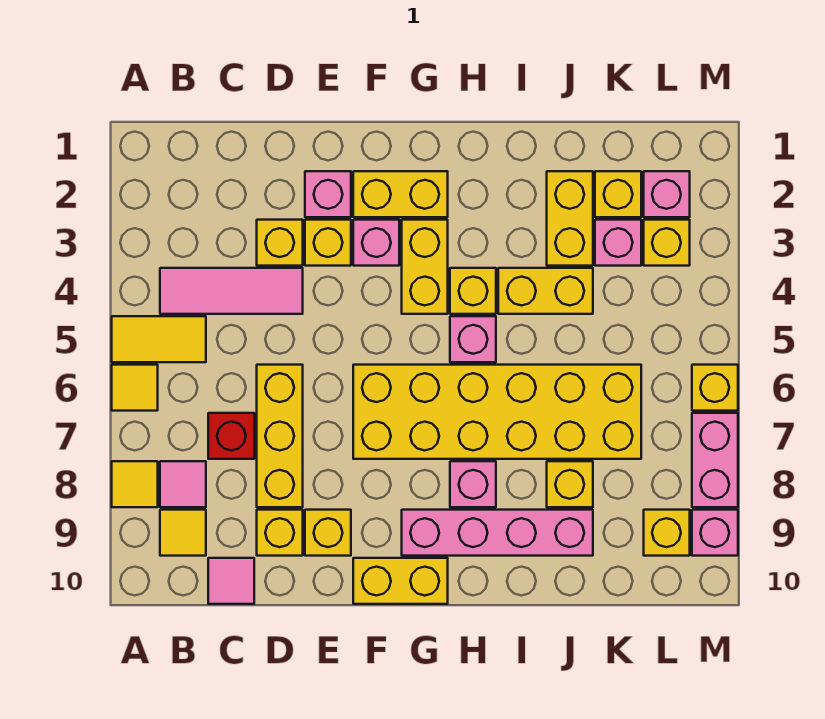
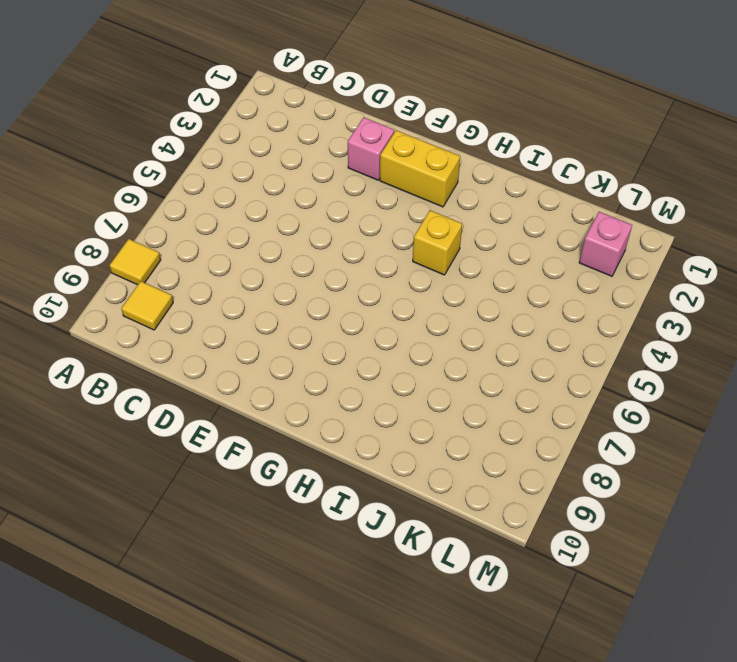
none -> yellow 1x2 tile [112,316,206,362]
none -> yellow 1x1 tile [112,365,158,411]
none -> pink 1x3 tile [160,268,303,314]
none -> pink 1x1 tile [160,461,206,507]

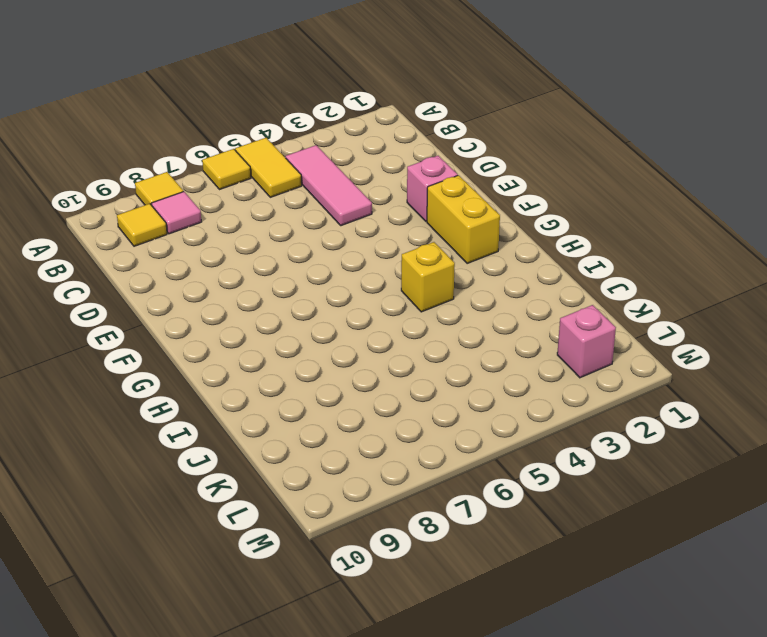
none -> red 1x1 brick [208,413,254,459]
none -> pink 1x1 tile [208,558,254,604]
none -> yellow 1x1 brick [257,220,303,266]
none -> yellow 1x3 brick [257,365,303,507]

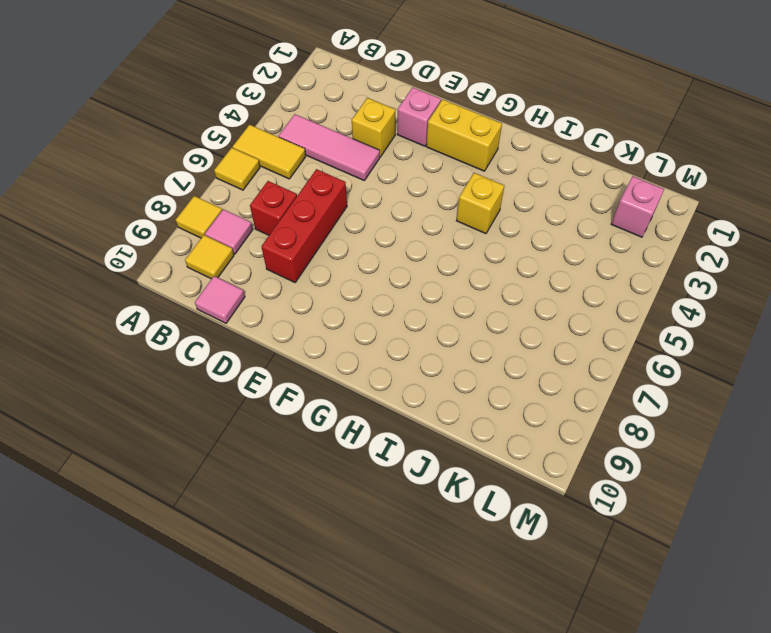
red 1x3 brick [261,169,347,282] -> yellow 1x3 brick [257,365,303,507]
none -> yellow 1x1 brick [257,510,303,556]
none -> yellow 1x1 brick [305,220,351,266]
none -> yellow 1x1 brick [305,510,351,556]
none -> pink 1x1 brick [353,220,399,266]

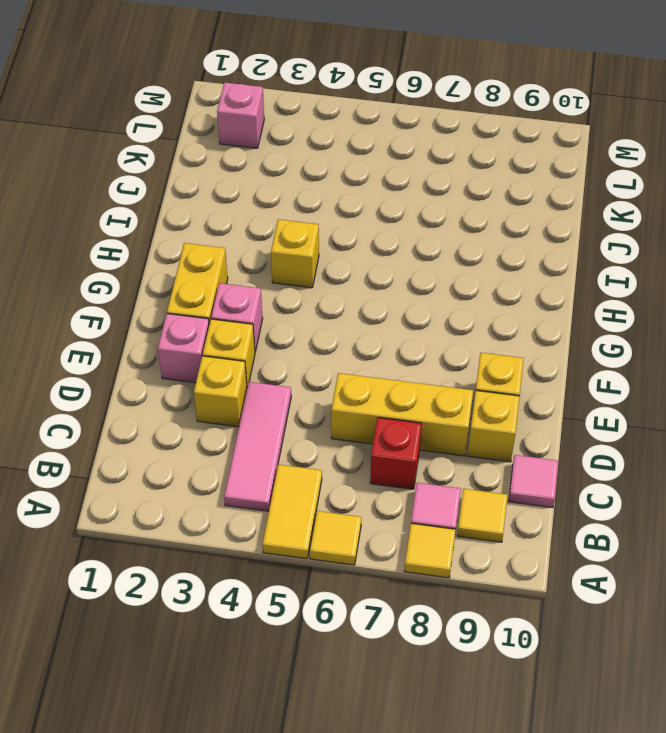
none -> yellow 2x6 brick [353,365,641,459]
none -> yellow 1x2 brick [353,558,448,604]
none -> yellow 1x2 brick [402,220,448,314]
none -> pink 1x4 brick [402,510,593,556]

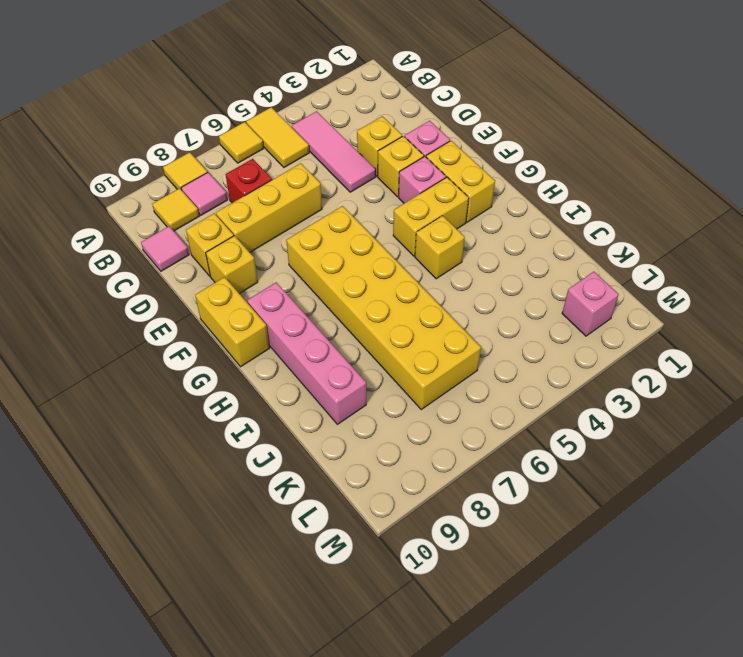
none -> pink 1x1 brick [450,316,496,362]
none -> pink 1x1 brick [450,461,496,507]
none -> yellow 1x2 brick [498,268,593,314]
none -> yellow 1x2 brick [547,171,593,266]

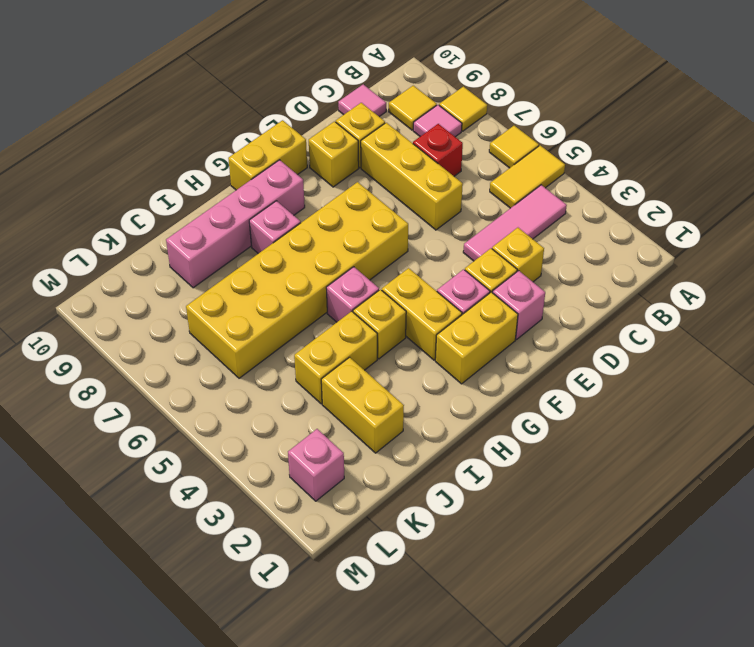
none -> yellow 1x1 brick [547,461,593,507]
none -> yellow 1x1 brick [595,171,641,217]
none -> pink 1x1 brick [595,220,641,266]
none -> yellow 1x1 brick [644,220,690,266]

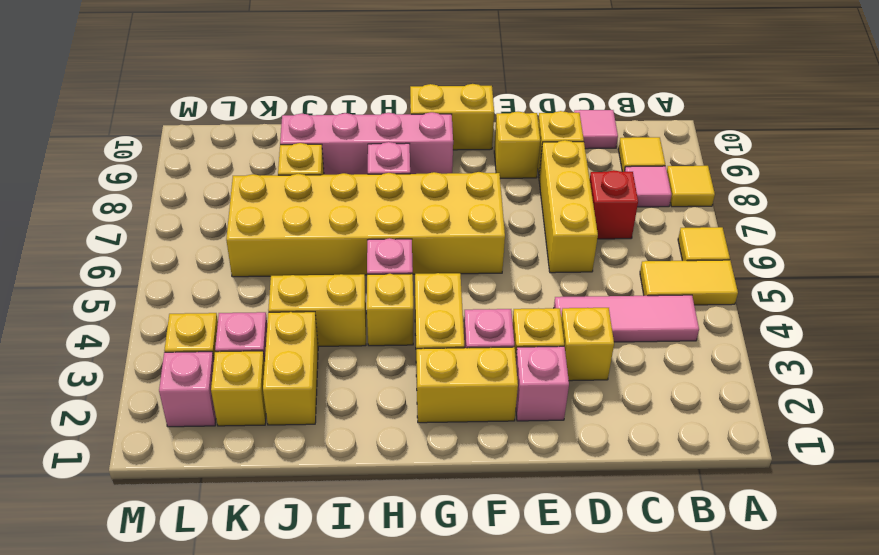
none -> yellow 1x1 brick [644,510,690,556]
none -> yellow 1x1 brick [692,365,738,411]
none -> pink 1x2 brick [692,413,738,507]
none -> pink 1x1 brick [692,510,738,556]

